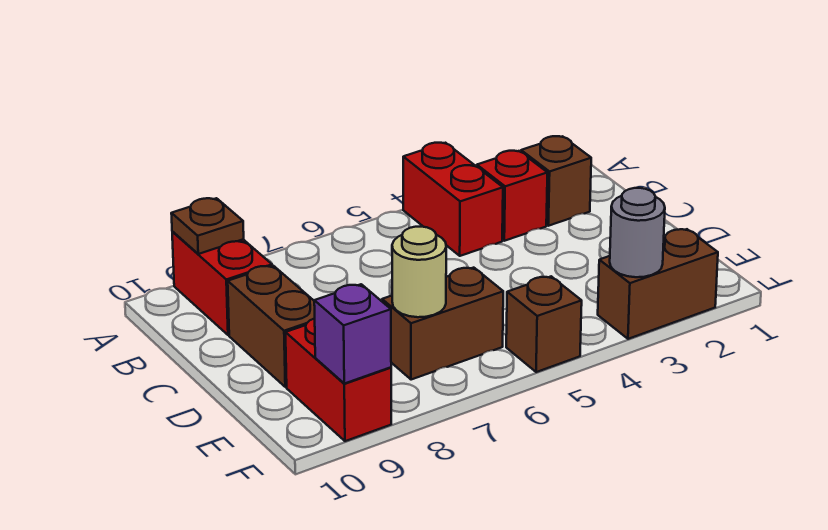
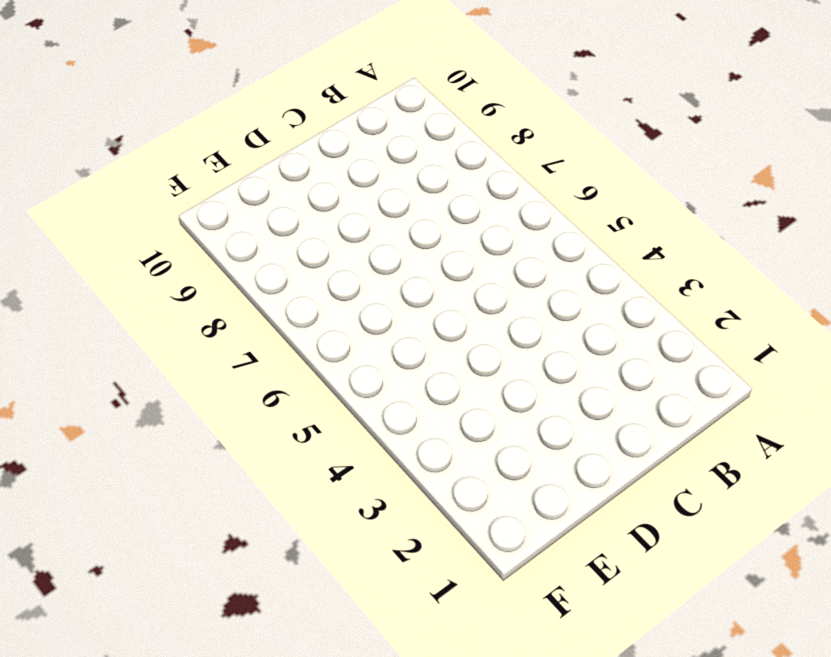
none -> red 1x2 brick [403,143,503,256]
none -> red 1x2 brick [172,232,272,335]
none -> brown 1x1 brick [521,136,591,226]

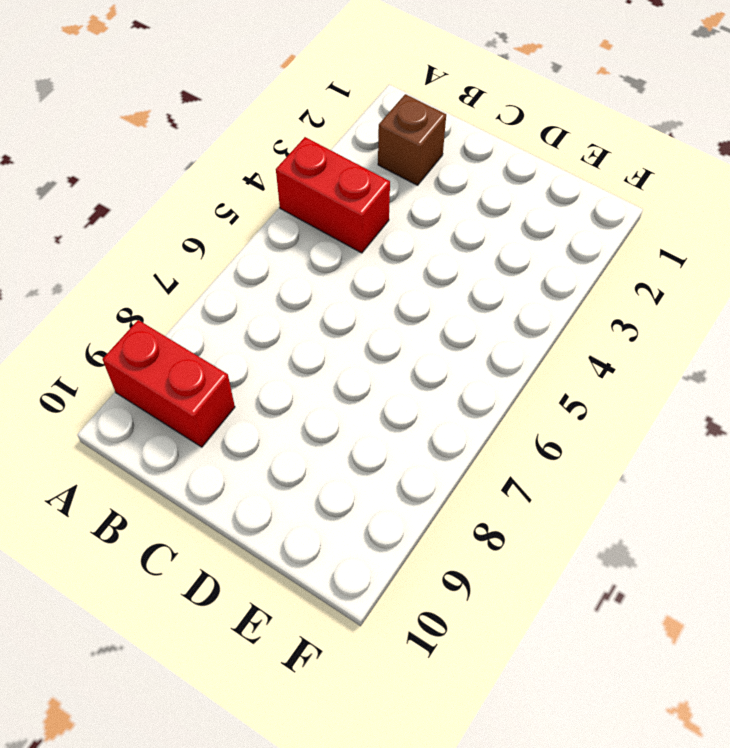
none -> red 1x1 brick [477,151,547,241]
none -> brown 1x2 brick [228,266,315,387]
none -> brown 1x2 brick [382,268,503,380]

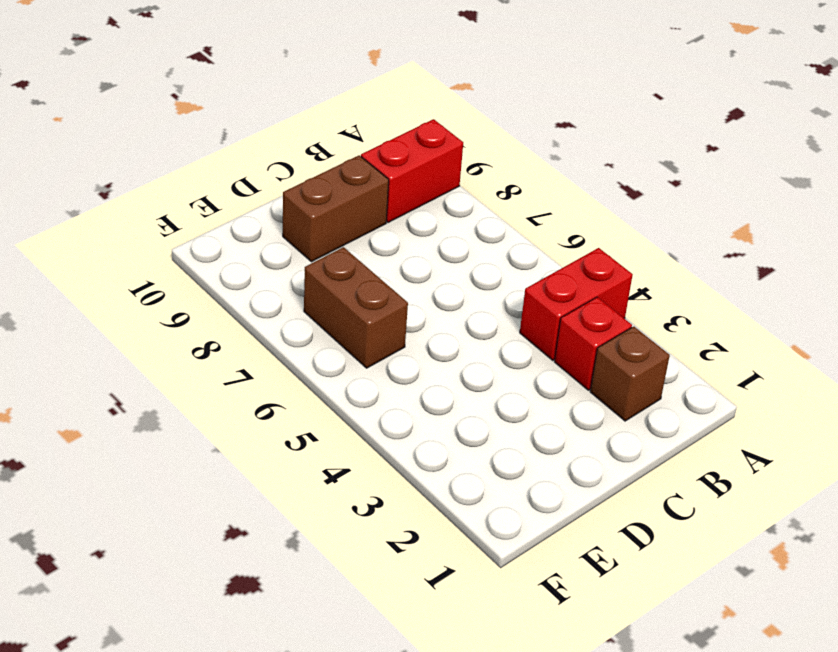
none -> red 1x2 brick [286,318,391,441]
none -> brown 1x2 brick [598,229,718,339]
none -> brown 1x1 brick [506,276,582,372]

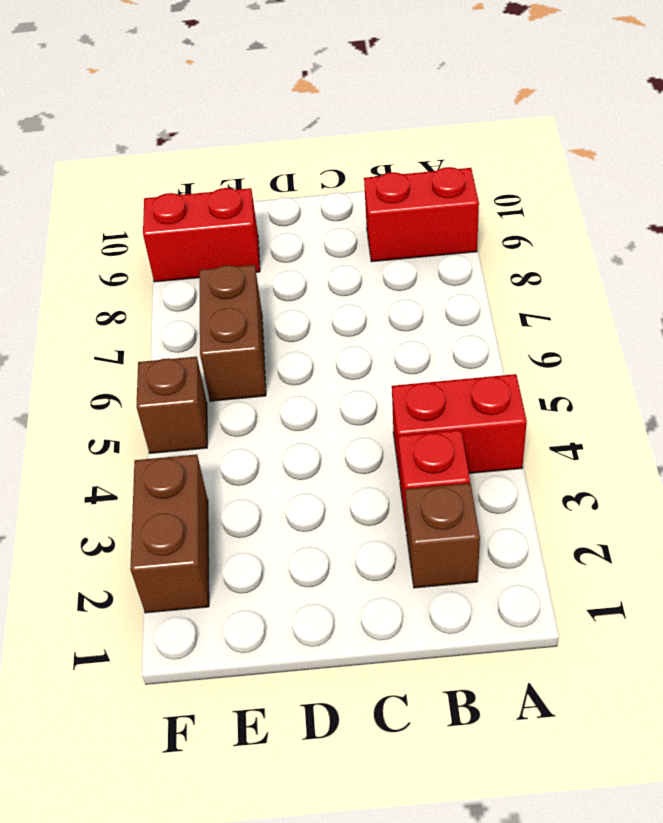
none -> brown 1x2 brick [228,266,315,387]
none -> brown 1x1 plate [171,198,244,254]
none -> tan 1x1 round brick [392,227,446,317]

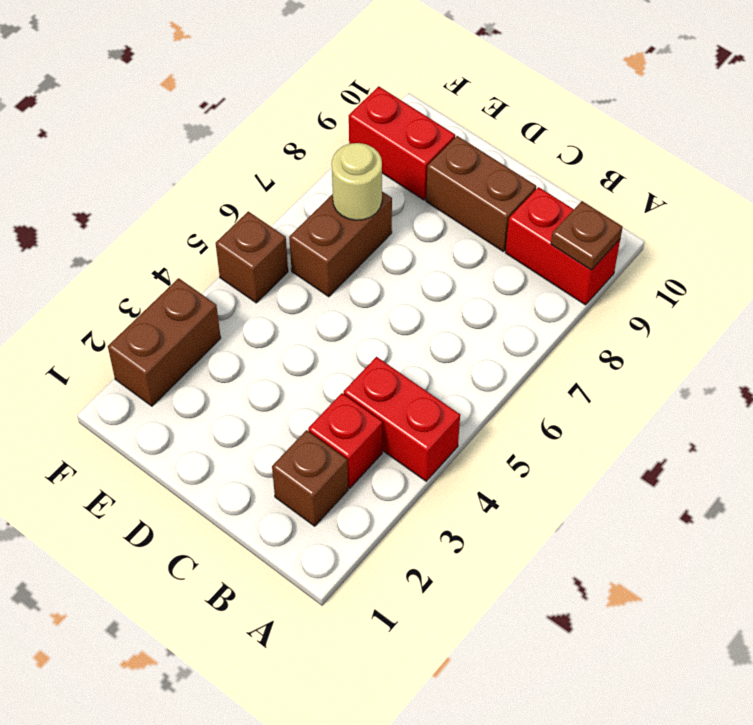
none -> grey 1x1 round brick [610,188,665,277]
none -> purple 1x1 brick [314,284,391,384]

